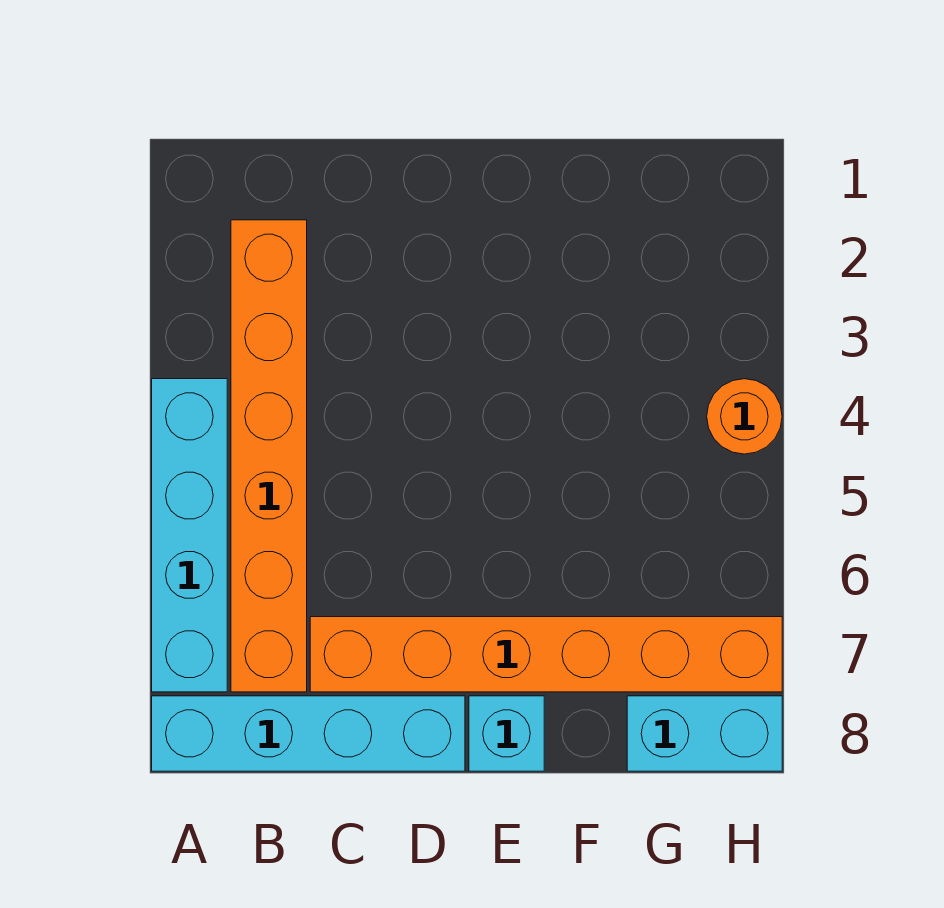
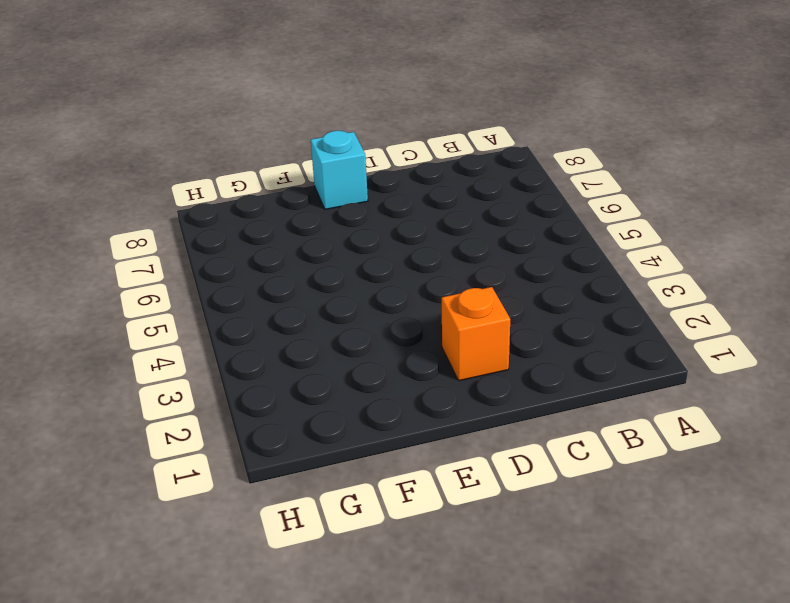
orange 1x1 brick [442,287,510,381] -> none
none -> cyan 1x4 brick [152,379,227,692]
none -> cyan 1x4 brick [152,696,465,771]

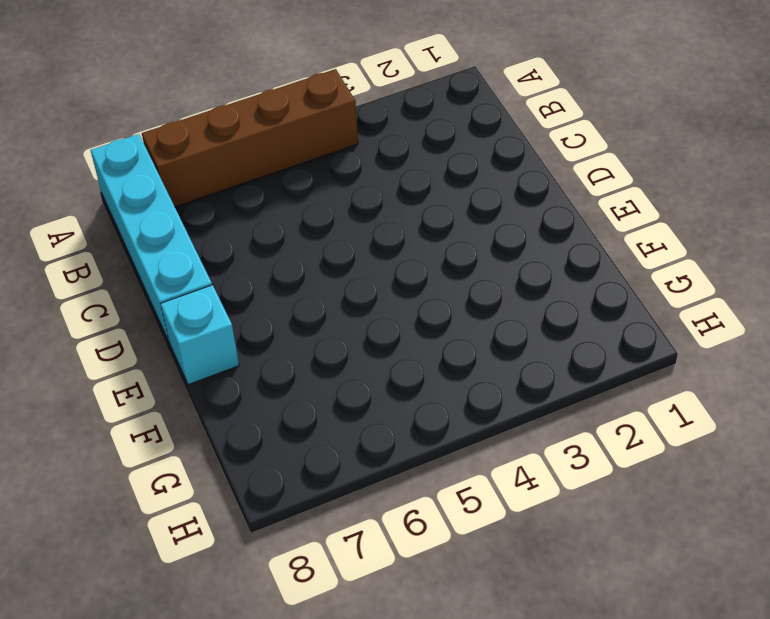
brown 1x4 brick [142,69,358,207] -> cyan 1x4 brick [152,379,227,692]
none -> orange 1x6 brick [231,220,307,692]
none -> orange 1x6 brick [310,617,782,692]

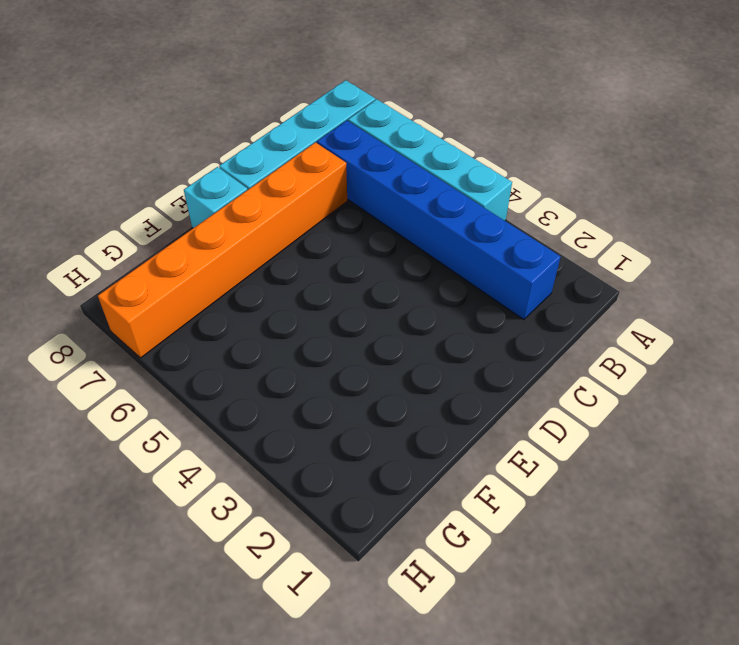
blue 1x6 brick [317,120,561,320] -> orange 1x6 brick [231,220,307,692]
none -> cyan 1x2 brick [627,696,782,771]
none -> orange 1x1 round brick [707,379,782,454]

